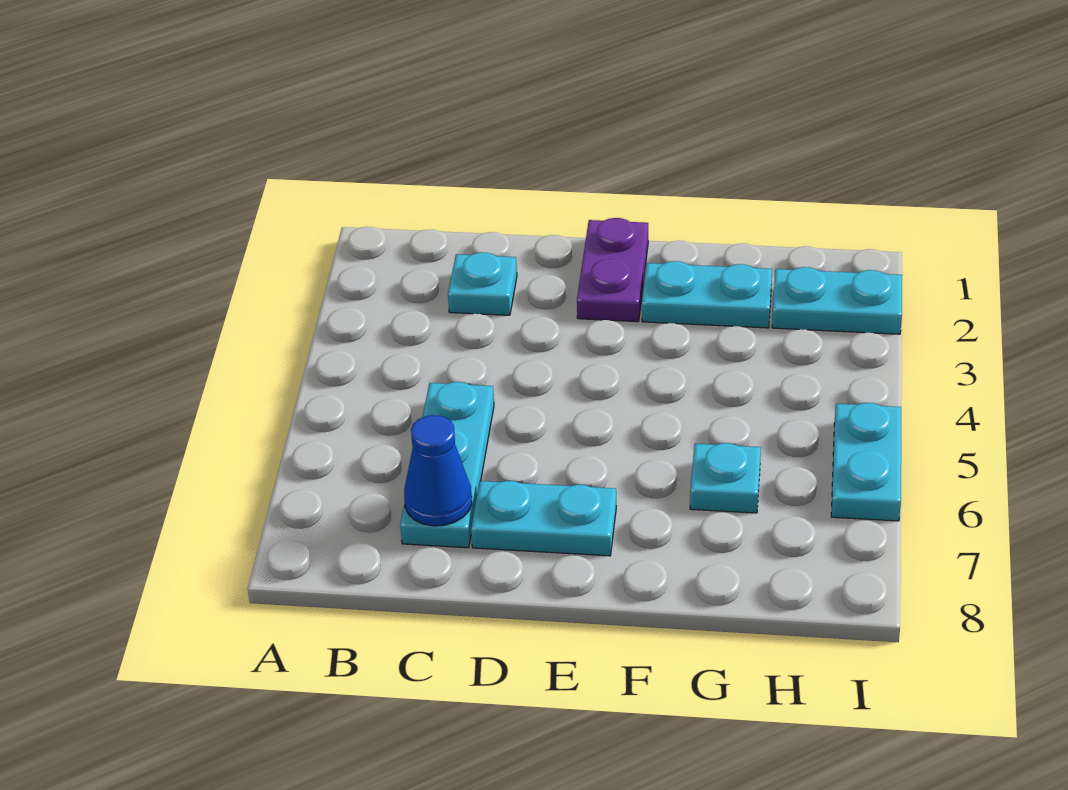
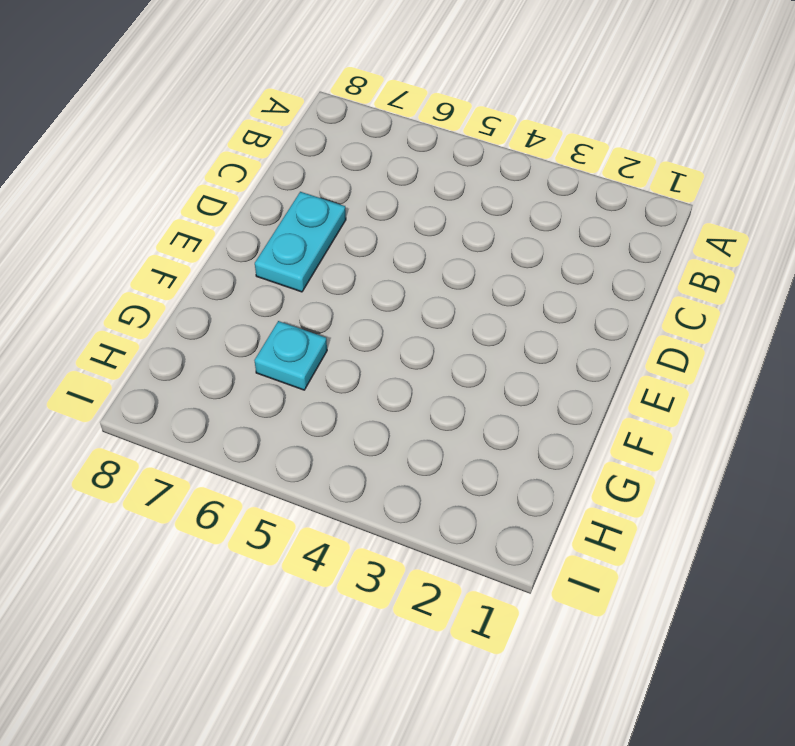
none -> cyan 1x1 plate [448,252,517,315]
none -> cyan 1x3 plate [400,382,494,548]

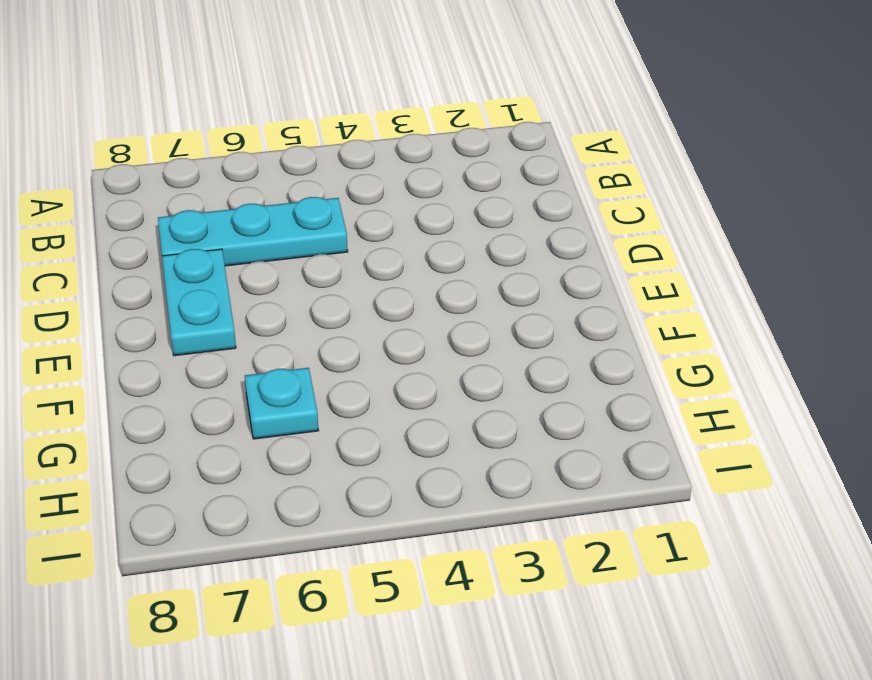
none -> cyan 1x1 plate [448,252,517,315]
none -> purple 1x2 plate [577,218,648,322]

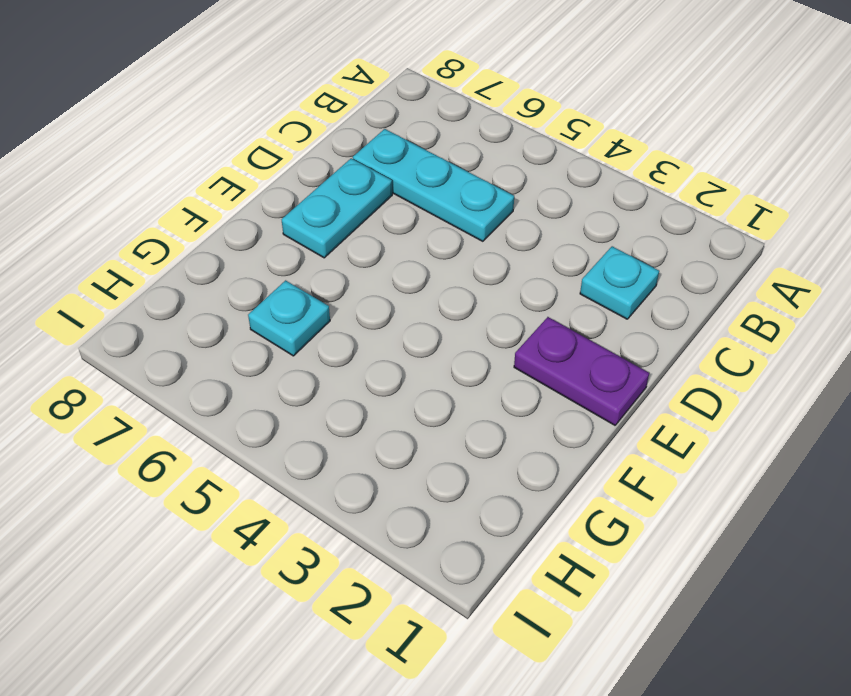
none -> cyan 1x2 plate [642,261,772,328]
none -> cyan 1x2 plate [772,267,902,334]

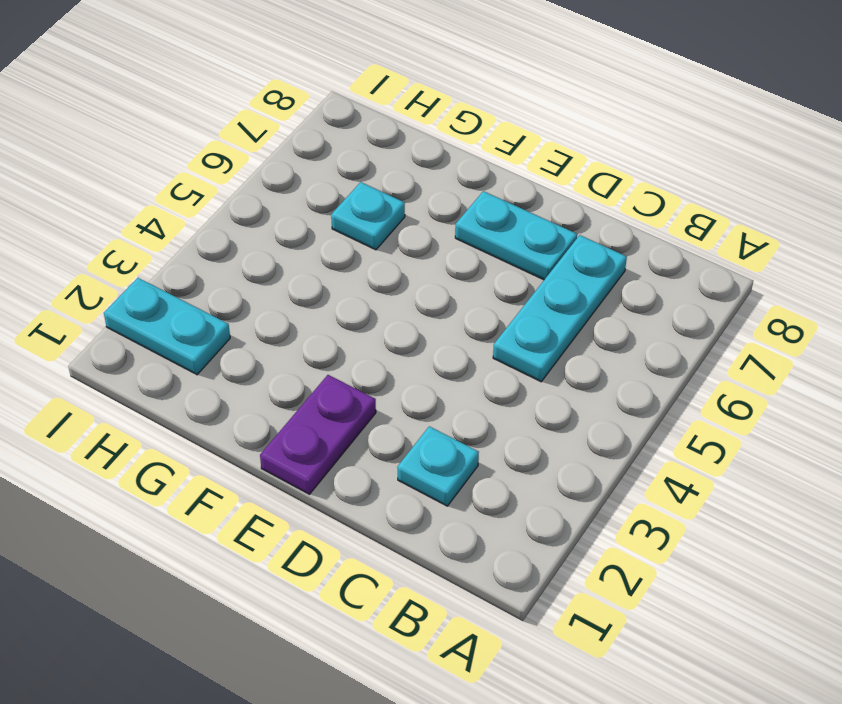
none -> cyan 1x2 plate [642,261,772,328]
none -> cyan 1x2 plate [831,403,901,521]

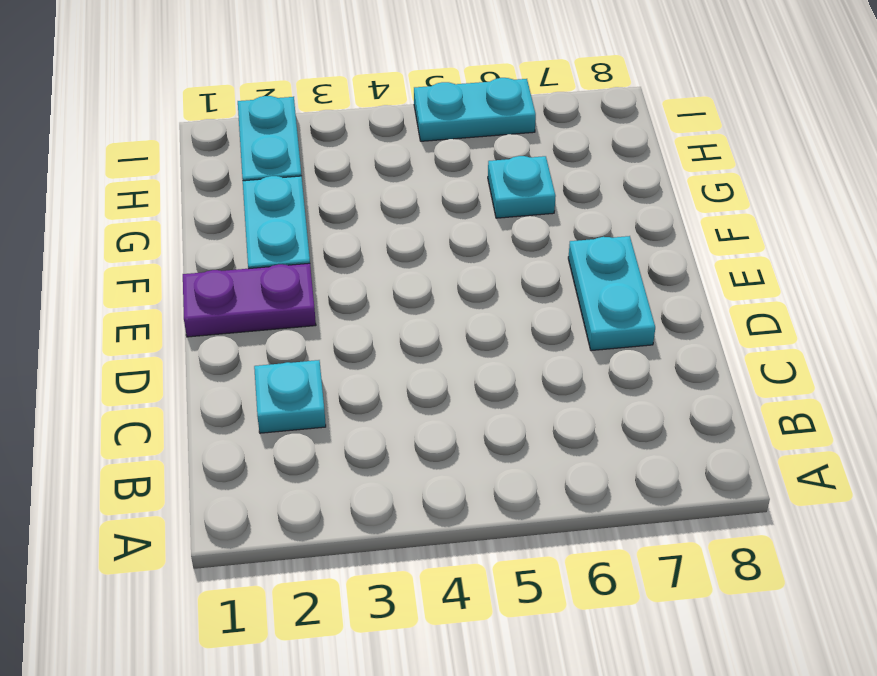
none -> cyan 1x3 plate [400,382,494,548]
none -> blue 1x1 cone [404,415,472,526]

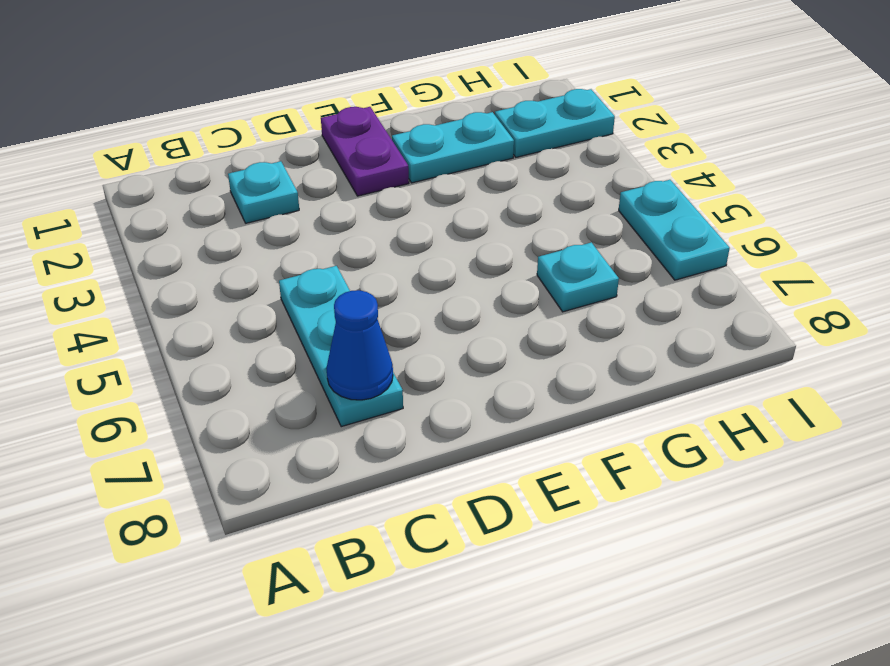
none -> cyan 1x2 plate [471,481,616,556]

